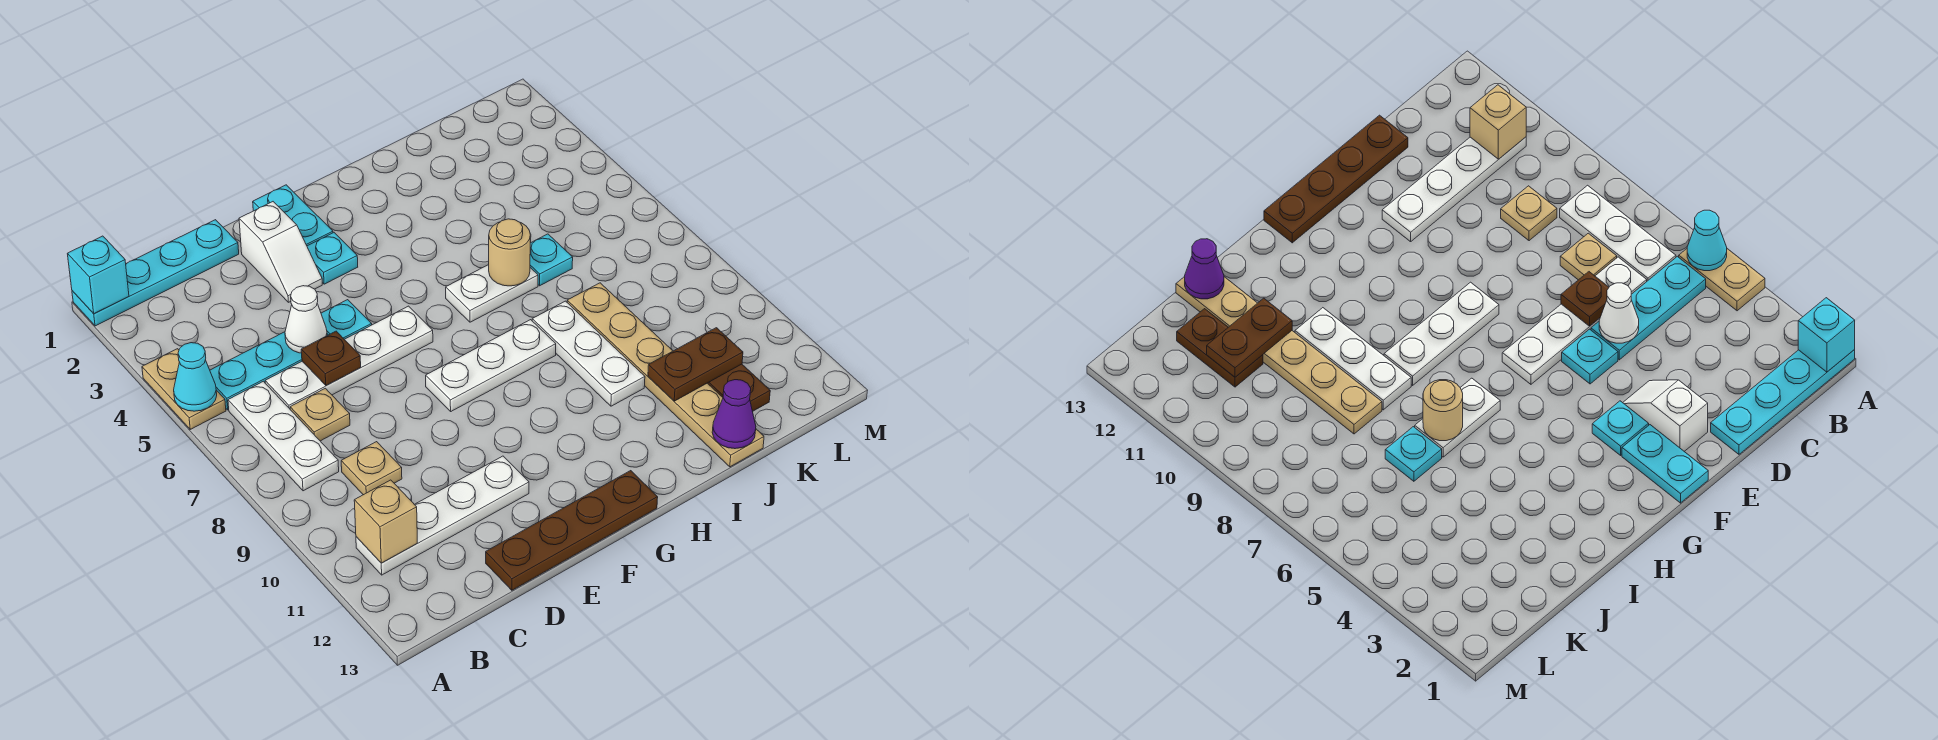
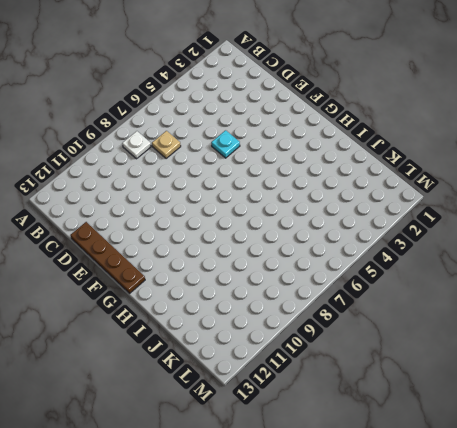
white 1x1 plate [122,131,151,159] -> white 1x3 plate [228,381,339,491]
none -> cyan 1x4 plate [72,220,239,326]
none -> tan 1x2 plate [142,349,226,429]
none -> cyan 1x3 plate [210,332,328,410]

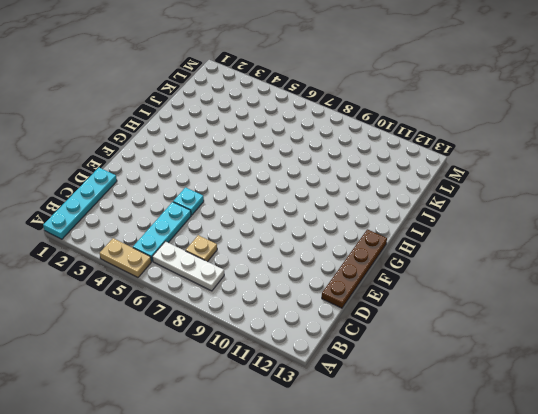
none -> white 1x4 plate [356,456,529,575]
none -> white 1x4 plate [265,306,433,409]
none -> tan 1x1 plate [341,442,402,495]

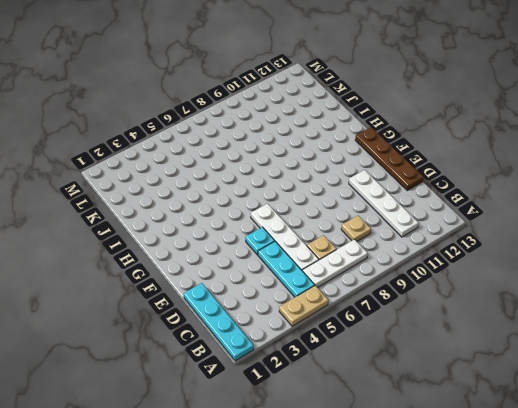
none -> white 1x2 slope [239,202,322,302]
none -> cyan 1x2 plate [253,185,333,246]
none -> cyan 1x1 plate [307,233,358,284]

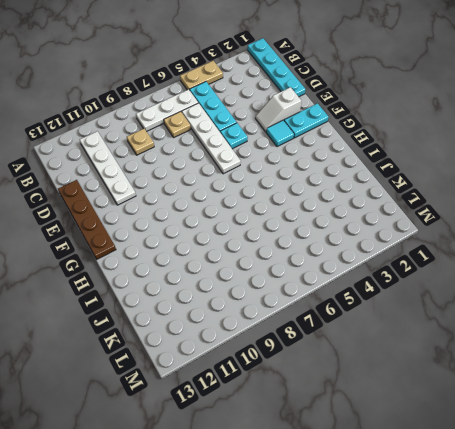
cyan 1x1 tile [266,120,294,147] -> cyan 1x1 plate [307,233,358,284]
none -> white 1x3 plate [426,320,556,411]
none -> white 1x2 plate [446,265,538,322]
none -> white 1x3 plate [532,301,645,406]

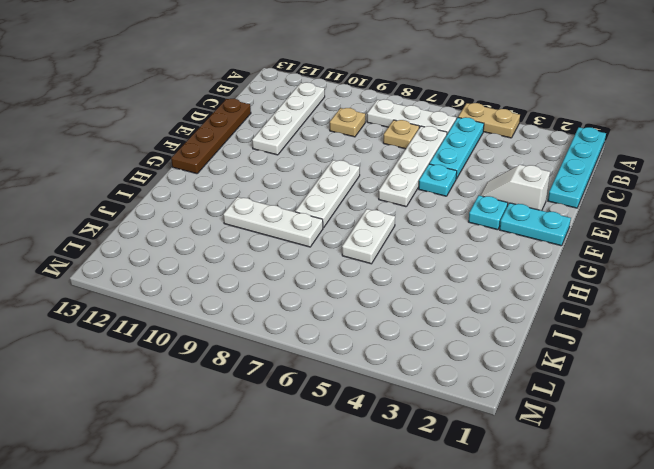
none -> cyan 1x1 plate [530,234,573,286]
none -> tan 1x6 plate [567,283,764,467]
none -> brown 1x2 plate [708,364,770,411]

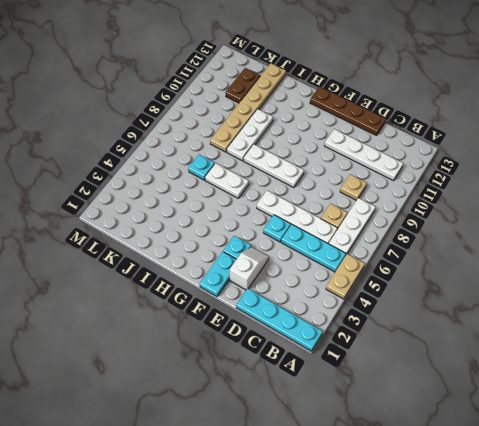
none -> cyan 1x1 brick [68,236,129,314]
none -> cyan 1x1 cone [174,343,217,411]
none -> tan 1x1 brick [354,480,417,563]

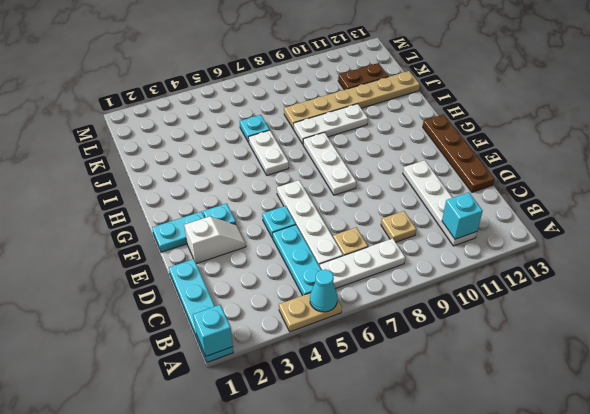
cyan 1x1 brick [442,192,483,239] -> tan 1x1 brick [354,480,417,563]
none -> white 1x1 cone [285,286,327,353]
none -> brown 1x1 plate [301,331,361,386]
none -> tan 1x1 round brick [489,219,530,286]

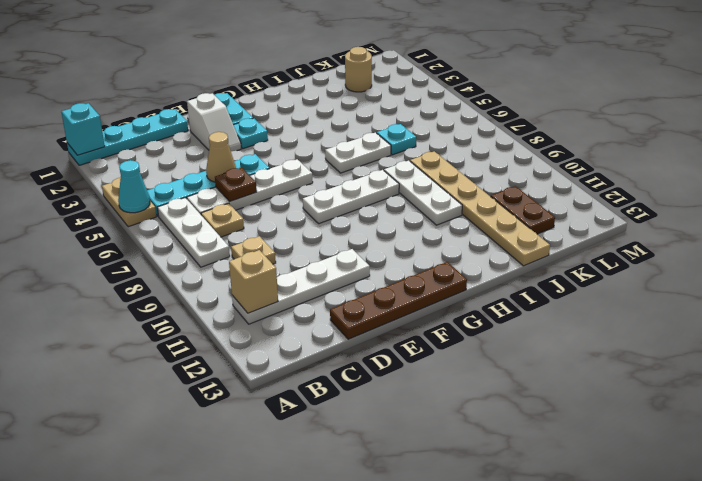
tan 1x1 cone [206,132,236,182] -> white 1x1 cone [285,286,327,353]
tan 1x1 round brick [345,47,372,92] -> tan 1x1 round brick moved to [489,219,530,286]
none -> brown 1x2 plate [648,328,743,401]
none -> purple 1x1 cone [712,380,756,449]

